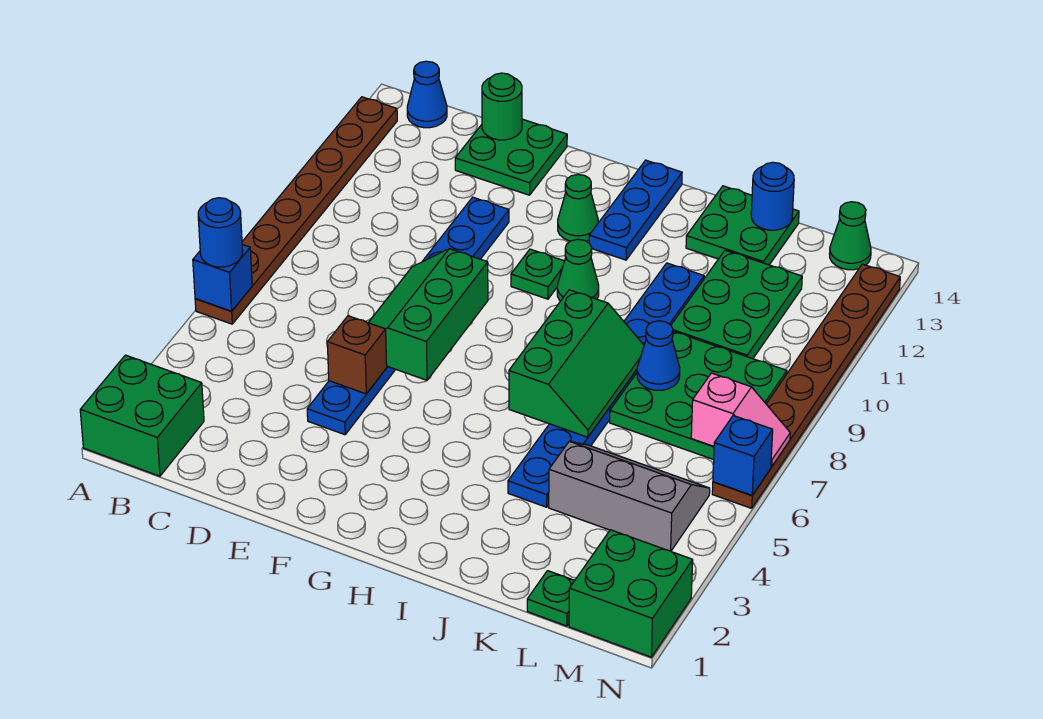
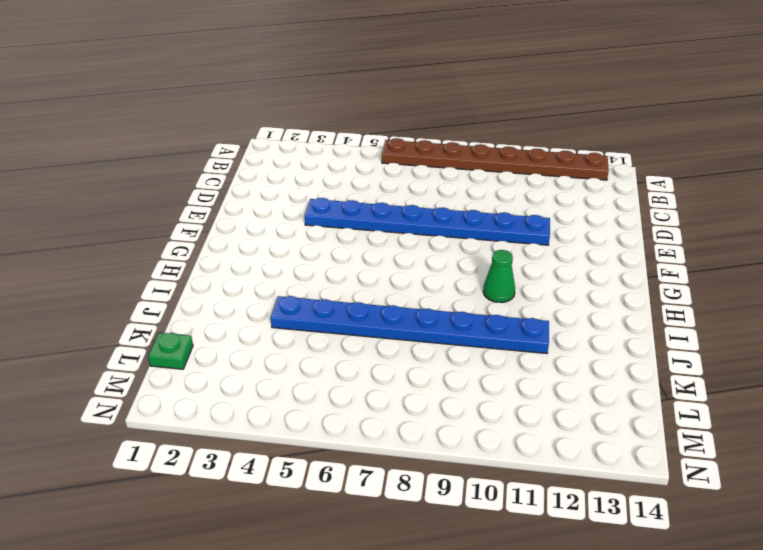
none -> green 2x2 brick [80,355,204,476]
none -> blue 1x1 cone [407,61,447,128]
none -> green 2x2 plate [455,119,567,195]

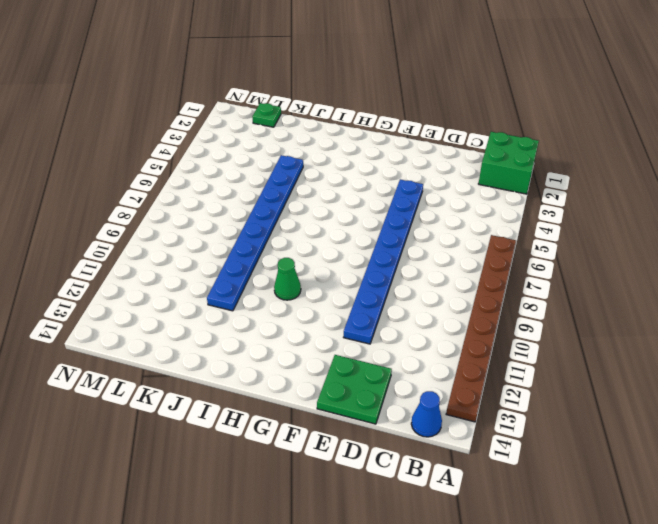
none -> green 1x1 plate [511,249,564,299]
none -> green 1x1 cone [558,174,598,241]
none -> blue 1x3 plate [589,160,682,260]

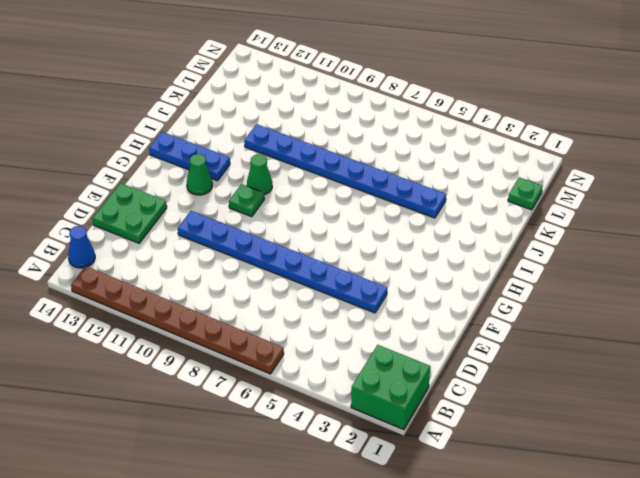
none -> green 2x2 plate [686,186,799,265]
none -> grey 2x3 slope [549,441,710,551]
none -> green 3x3 plate [610,331,787,460]

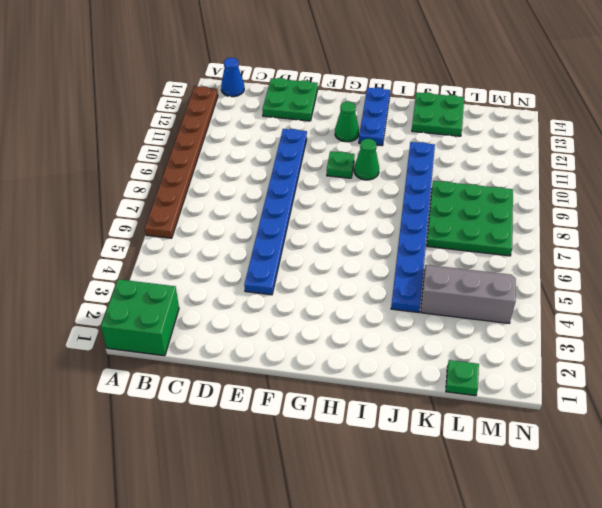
none -> green 2x3 plate [671,250,802,359]
none -> green 2x2 brick [569,530,693,657]
none -> green 1x1 cone [829,202,871,270]

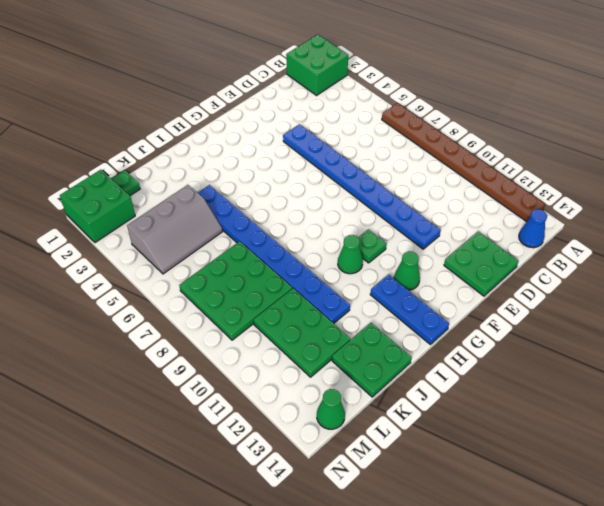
none -> brown 1x8 plate [712,264,900,508]
none -> blue 1x1 brick [193,244,252,311]
none -> green 1x1 round brick [482,73,522,140]

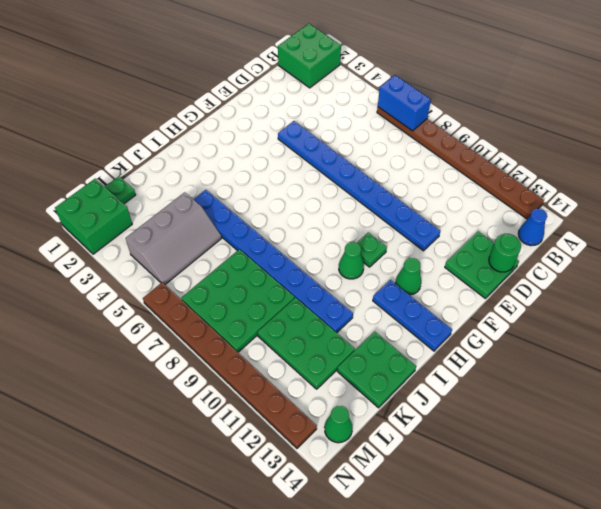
blue 1x2 brick [378,75,431,131] -> blue 1x1 brick [193,244,252,311]
none -> brown 1x1 brick [327,316,387,394]
none -> green 2x3 slope [368,249,488,380]
none -> green 2x3 slope [509,290,644,437]

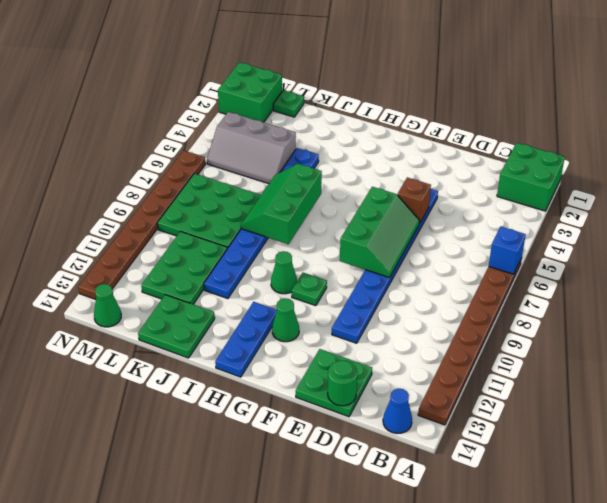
none -> blue 1x1 cone [637,321,680,390]
none -> blue 1x1 round brick [751,162,794,230]
none -> pink 1x2 slope [691,373,790,467]

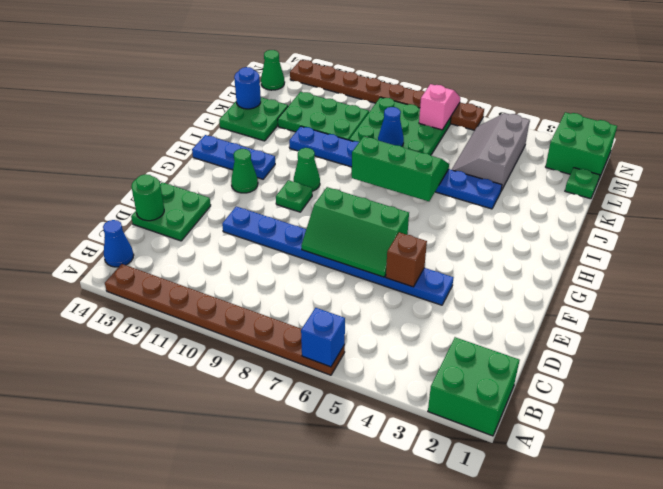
none -> blue 1x1 brick [713,416,773,495]
none -> blue 1x1 round brick [198,198,243,267]

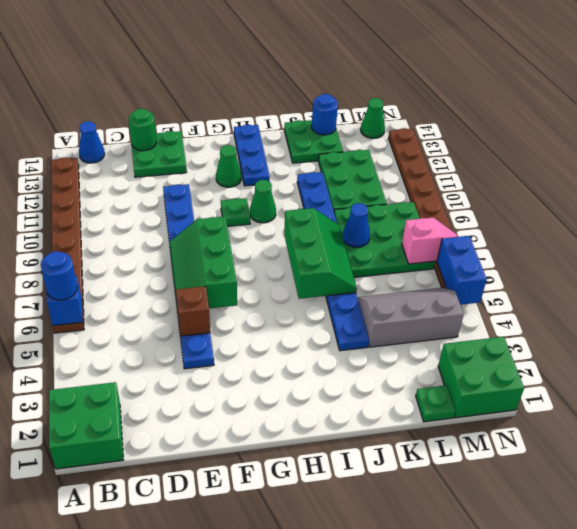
blue 1x2 brick [437,236,487,305] -> blue 1x1 brick [713,416,773,495]

